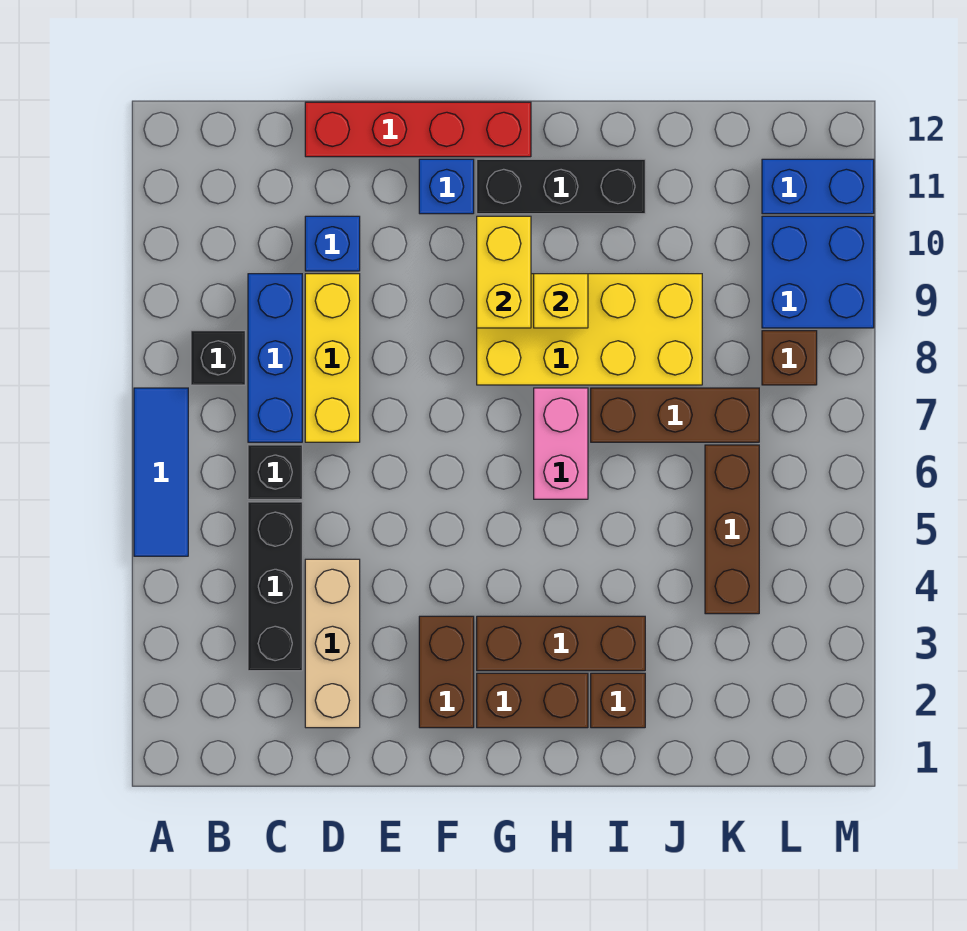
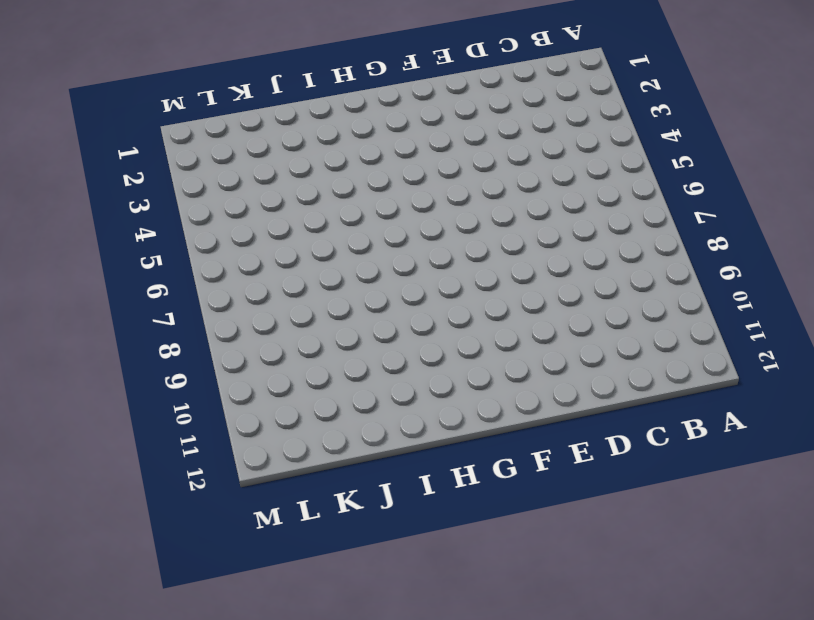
none -> blue 1x3 tile [134,388,188,556]
none -> black 1x1 brick [191,331,245,385]
none -> black 1x3 brick [248,502,302,671]

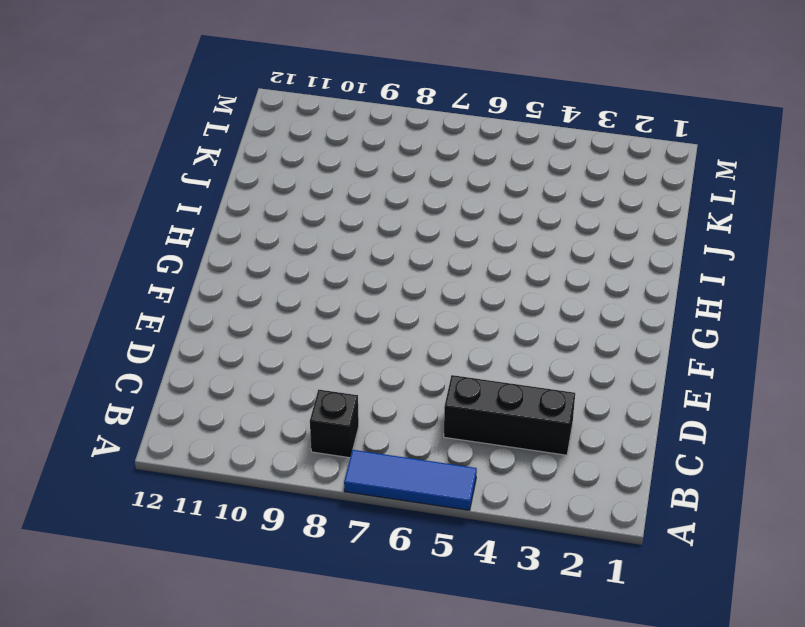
none -> black 1x1 brick [248,445,302,499]
none -> blue 1x3 brick [248,274,302,442]
none -> tan 1x3 brick [305,559,360,728]

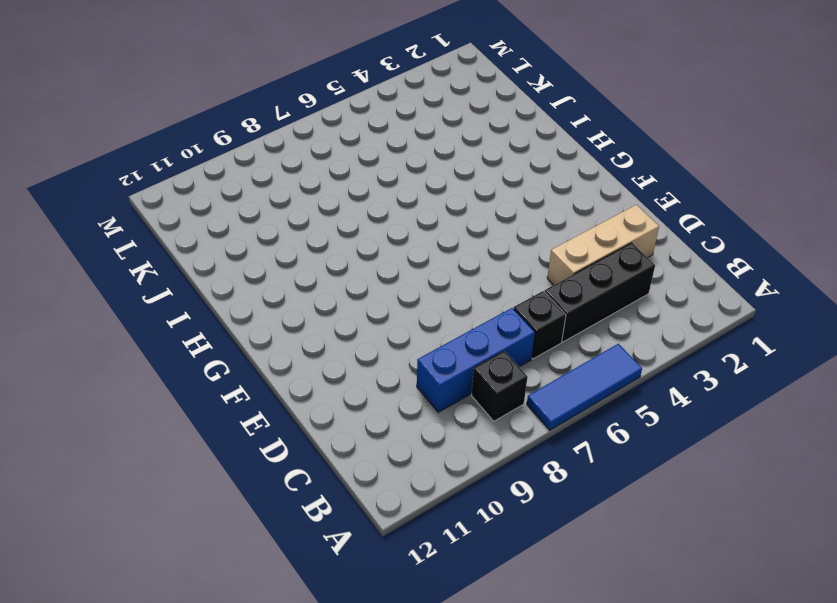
none -> yellow 1x3 brick [305,274,360,442]
none -> blue 1x1 brick [305,216,360,271]
none -> red 1x4 brick [305,102,531,157]

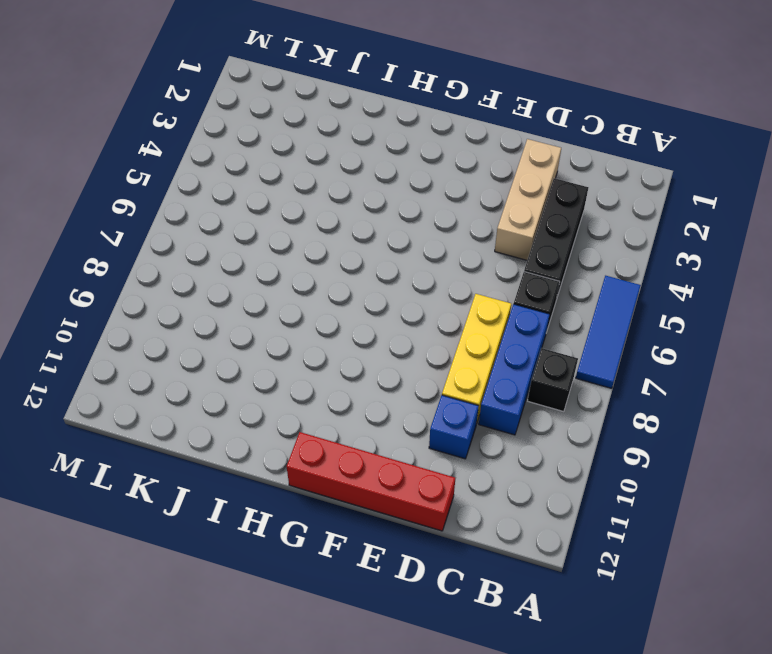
none -> brown 1x2 brick [419,616,474,728]
none -> blue 1x1 brick [419,159,474,214]
none -> brown 1x2 brick [477,673,588,728]

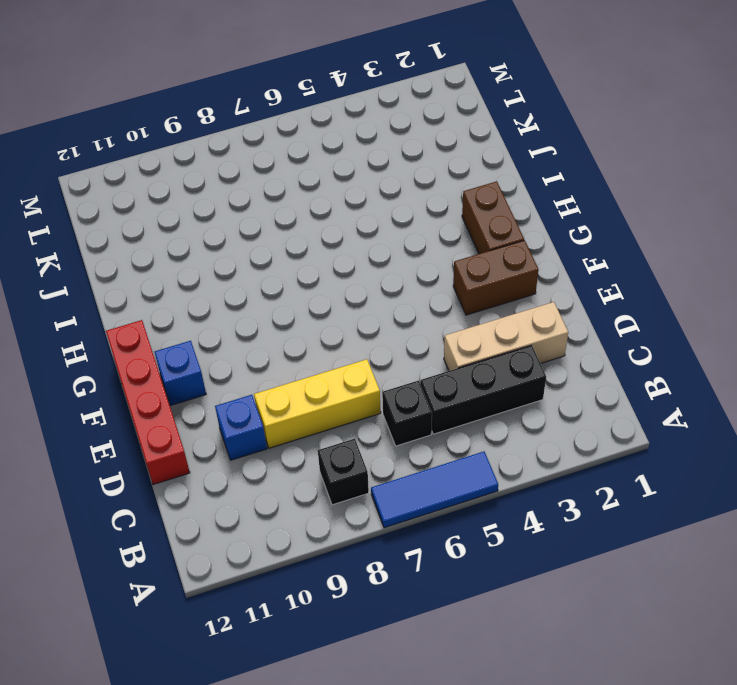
none -> blue 1x3 brick [248,274,302,442]
none -> brown 1x3 brick [477,616,645,671]
none -> yellow 2x4 brick [477,274,702,385]

